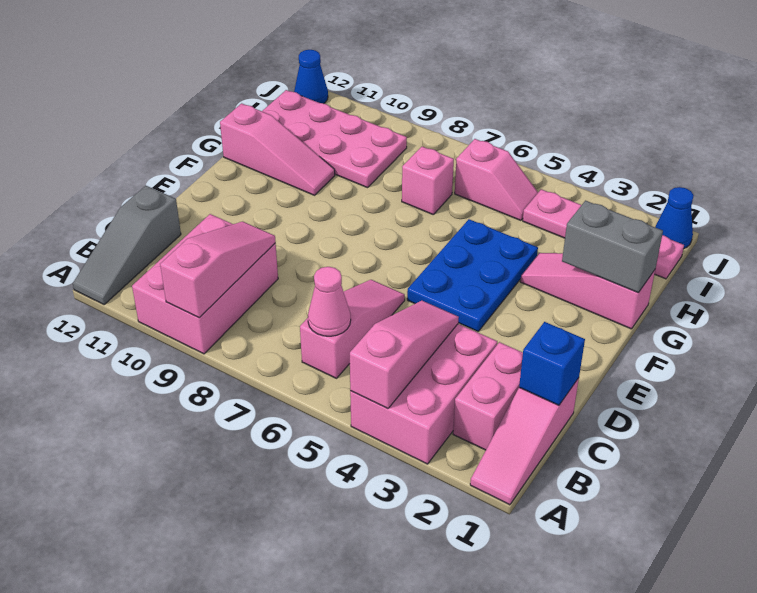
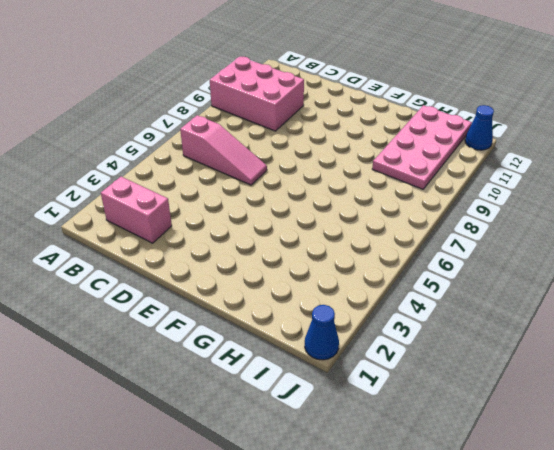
none -> pink 1x3 slope [470,378,579,505]
none -> pink 2x3 brick [350,324,497,464]
none -> grey 1x3 slope [73,186,181,305]

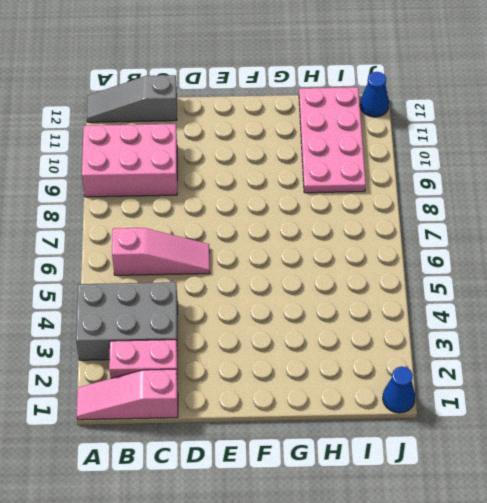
grey 2x3 brick [76,282,178,360] -> pink 2x3 brick [350,324,497,464]
none -> blue 2x3 plate [407,219,538,331]
none -> pink 1x3 slope [520,253,655,329]
none -> pink 1x3 slope [220,103,335,195]

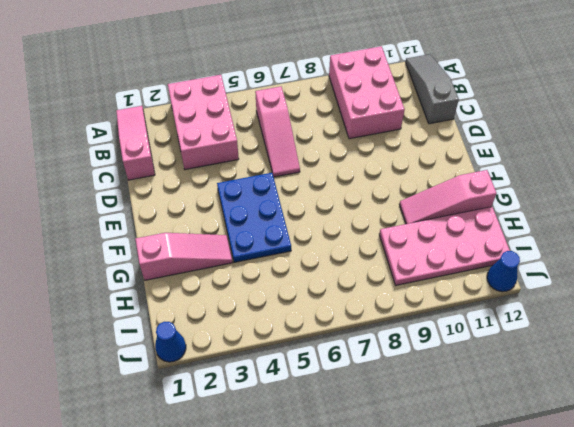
none -> pink 1x2 brick [453,342,523,450]
none -> pink 1x1 brick [402,147,454,214]
none -> pink 1x4 plate [523,189,684,279]

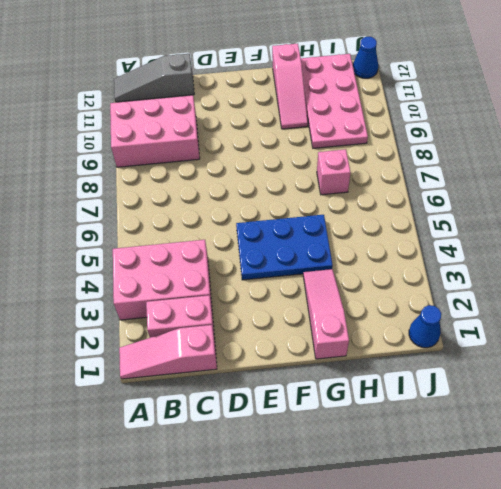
none -> pink 1x3 slope [300,280,405,378]
none -> pink 1x4 plate [523,189,684,279]
none -> pink 1x2 slope [455,139,538,220]

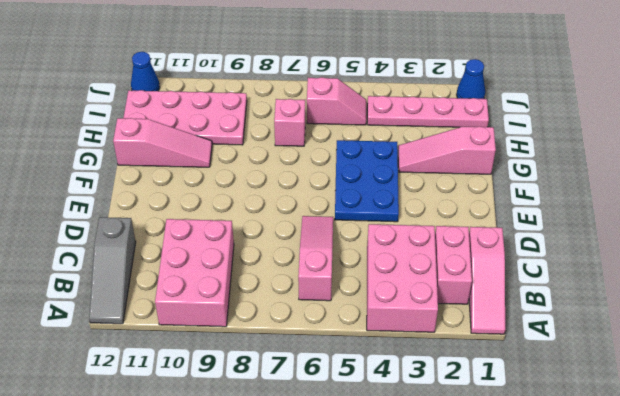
none -> pink 1x3 slope [350,301,459,409]
none -> pink 1x3 slope [160,222,276,318]
none -> pink 1x1 cone [308,267,351,336]

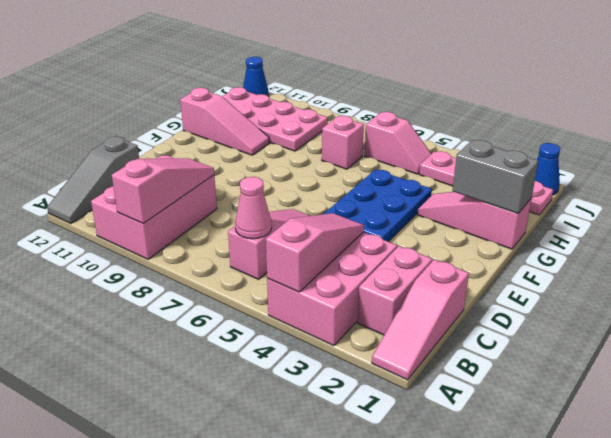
none -> blue 1x1 brick [519,322,585,405]

